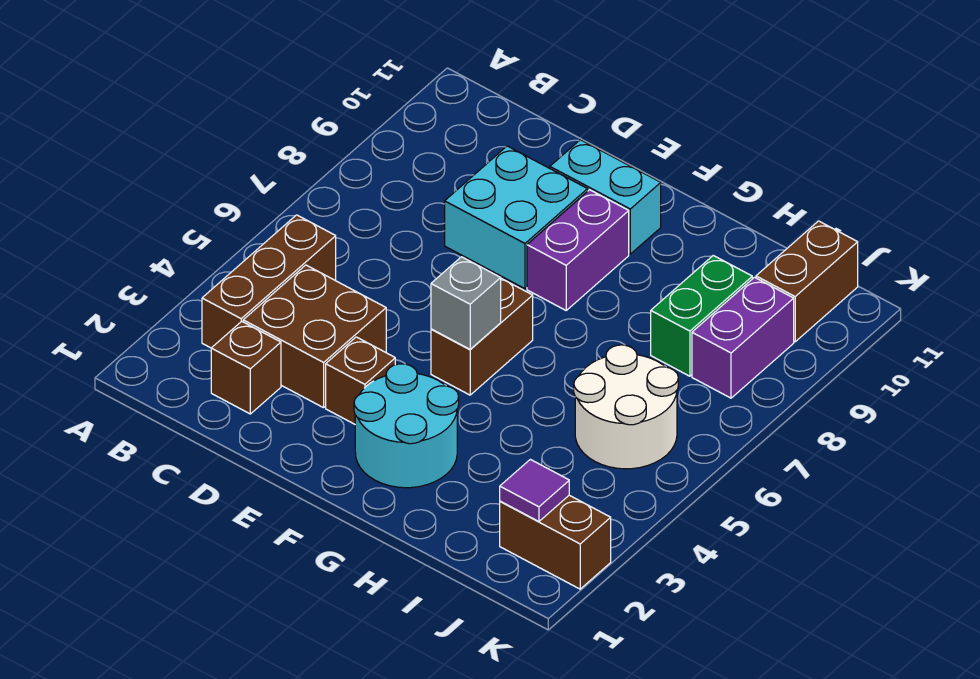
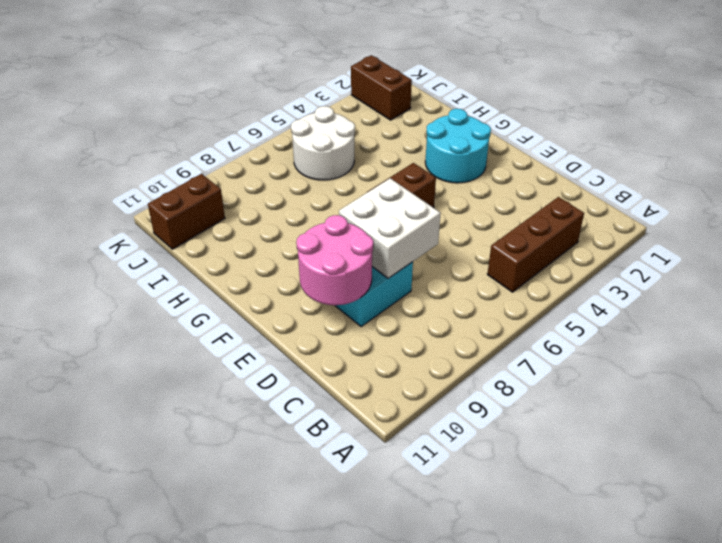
white 2x2 brick [339,178,441,278] -> none
pink 2x2 round brick [296,215,373,305] -> none
none -> brown 1x1 brick [211,321,281,414]
none -> brown 2x2 brick [243,265,386,408]
none -> brown 1x1 brick [326,337,395,424]

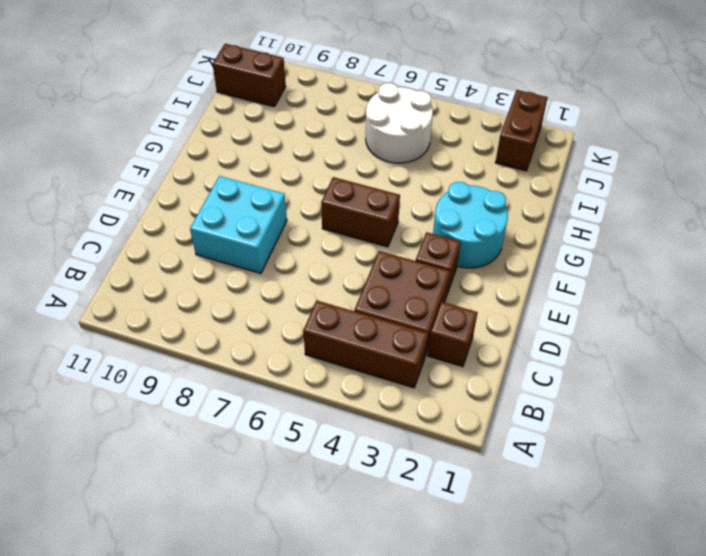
none -> cyan 1x2 brick [550,140,661,254]
none -> purple 1x2 brick [527,190,629,310]
none -> green 1x2 brick [651,256,752,376]

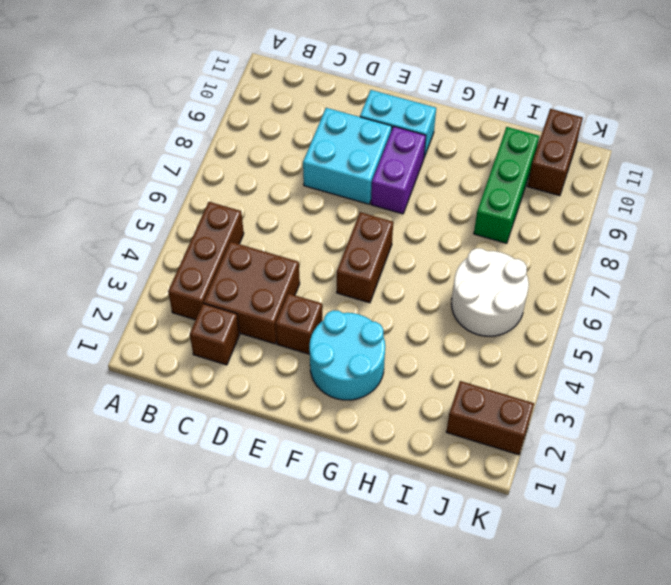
green 1x3 brick [474,127,539,243] -> green 1x2 brick [651,256,752,376]
none -> purple 1x2 brick [692,277,794,398]
none -> grey 1x1 brick [431,257,501,349]
none -> purple 1x1 tile [500,459,569,521]

